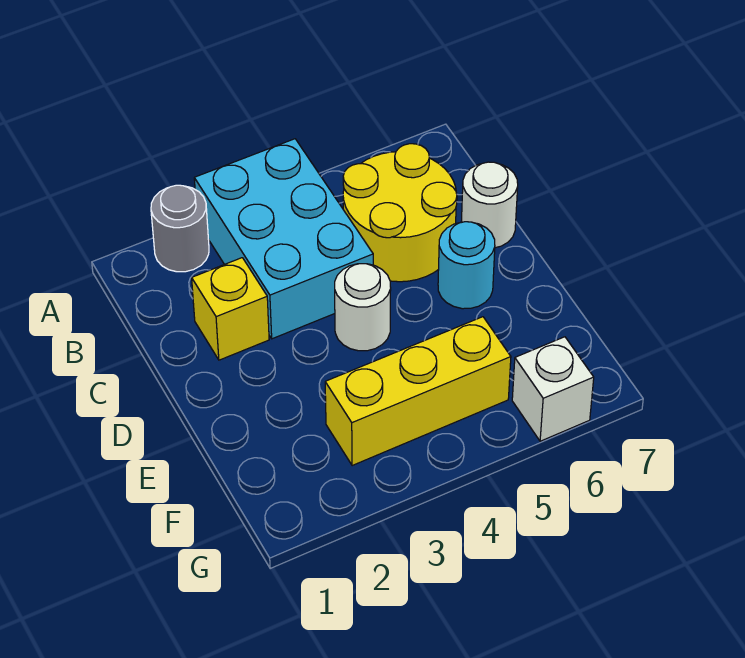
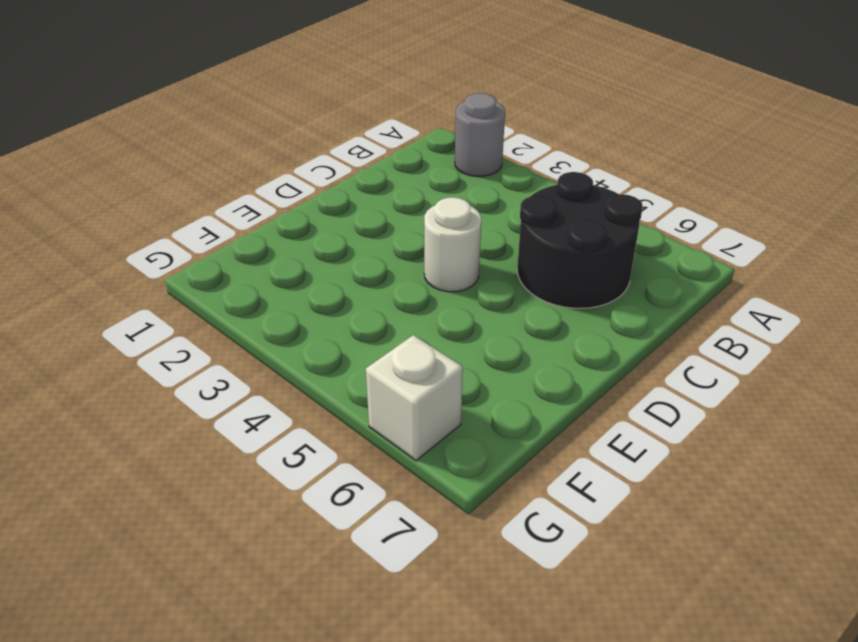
black 2x2 round brick [517,172,643,308] -> yellow 2x2 round brick [343,144,457,282]
none -> cyan 2x3 brick [194,139,373,339]
none -> yellow 1x1 brick [192,258,269,360]

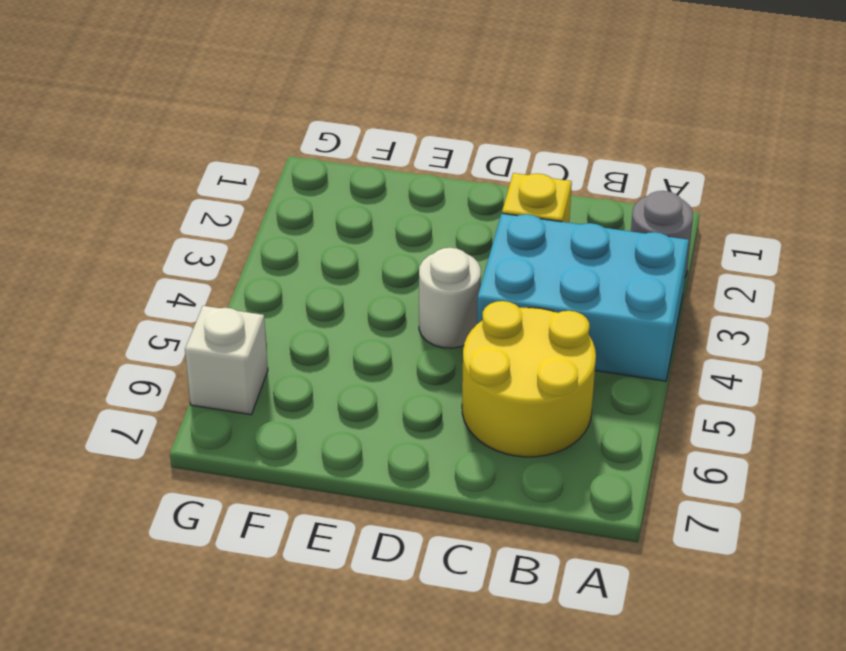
none -> white 1x1 round brick [461,162,518,248]
none -> cyan 1x1 round brick [438,222,495,309]

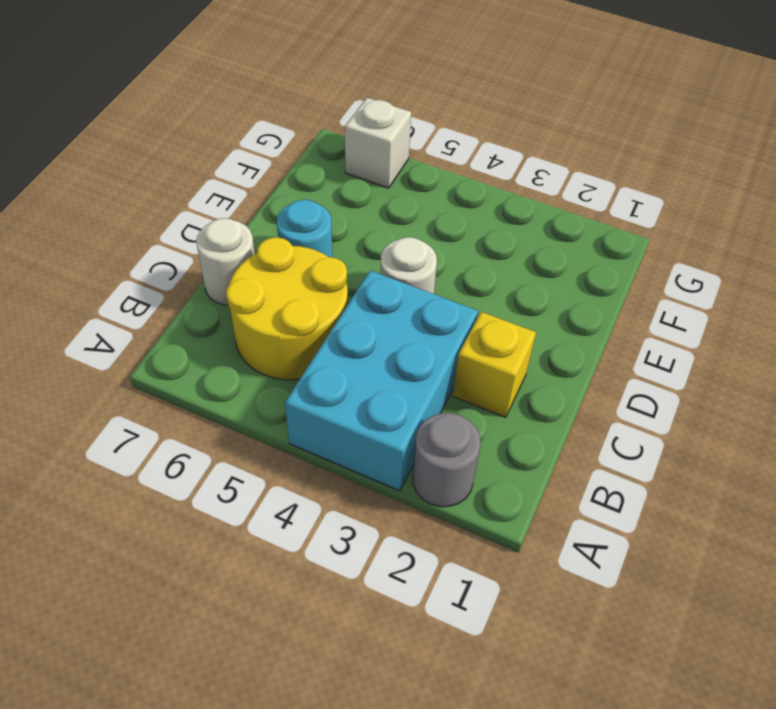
none -> yellow 1x3 brick [325,317,511,466]

